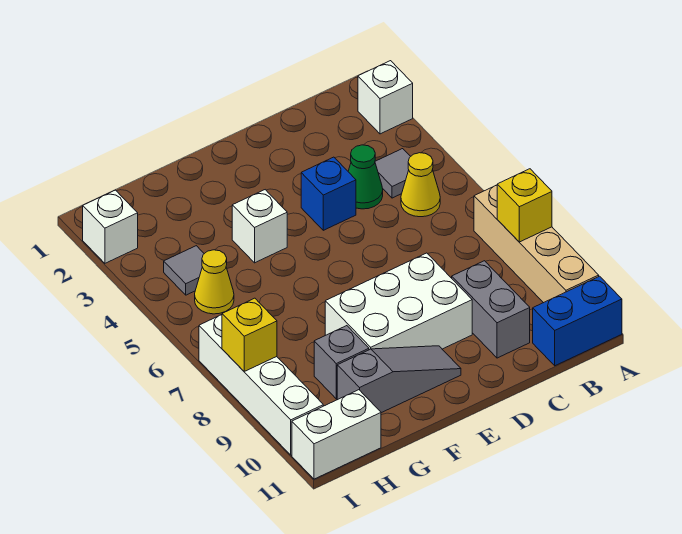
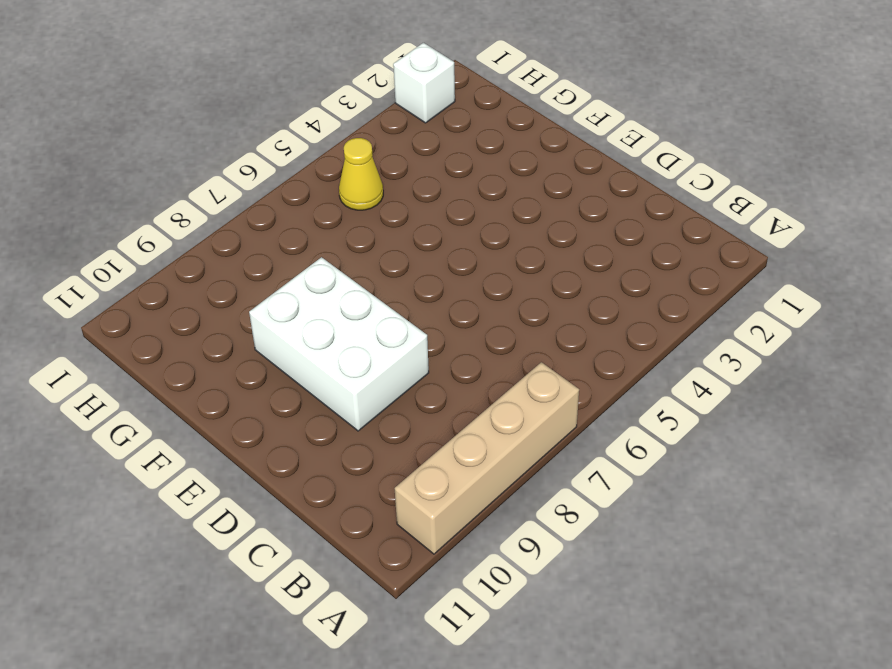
none -> white 1x1 brick [358,61,413,134]
none -> blue 1x2 brick [533,276,622,366]
none -> grey 1x1 tile [375,149,411,198]

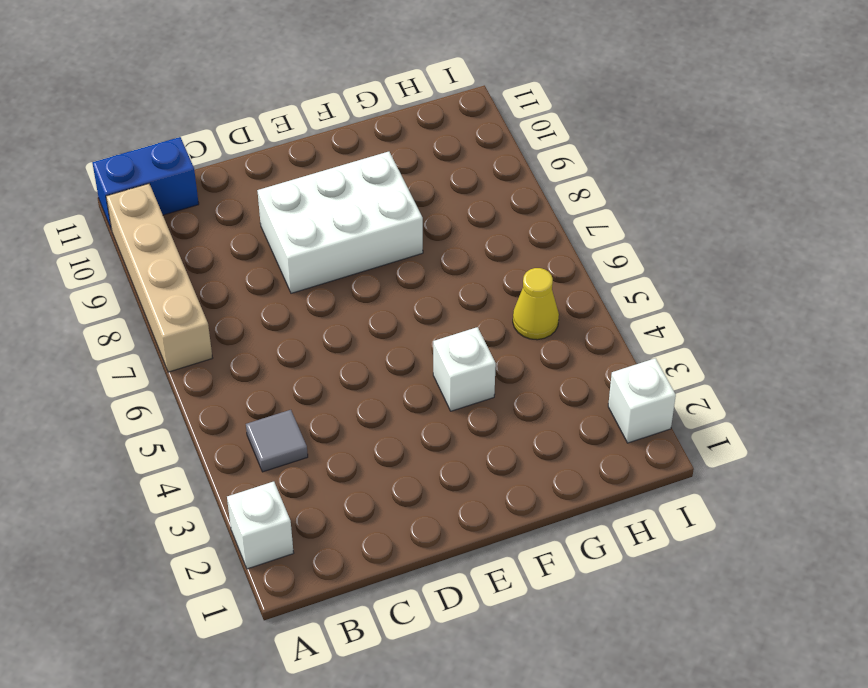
none -> yellow 1x1 cone [401,153,440,217]
none -> green 1x1 cone [348,145,383,209]
none -> grey 1x2 brick [452,261,530,358]

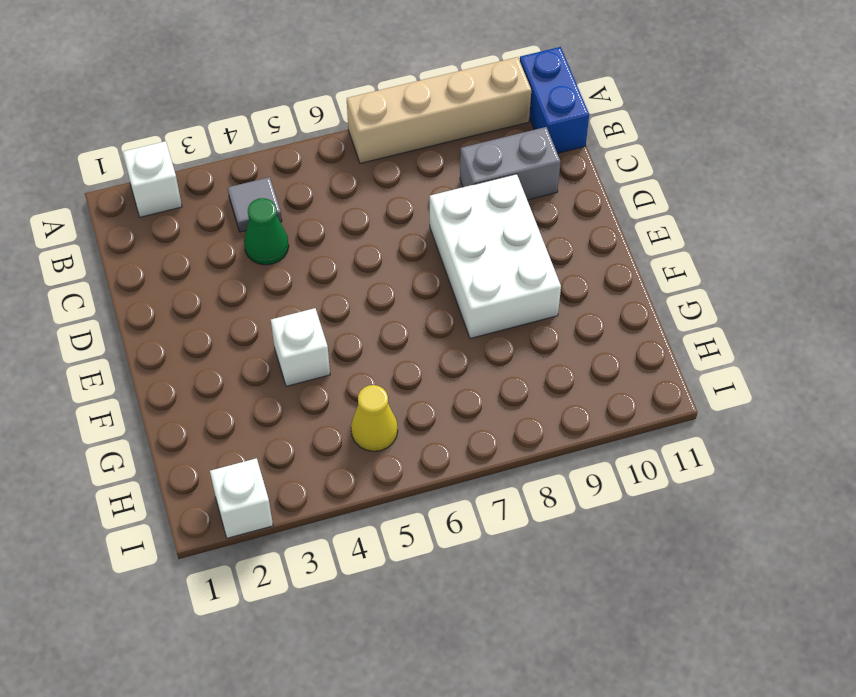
none -> yellow 1x1 cone [401,153,440,217]
none -> blue 1x1 brick [301,157,356,230]
none -> grey 1x3 slope [337,346,461,413]

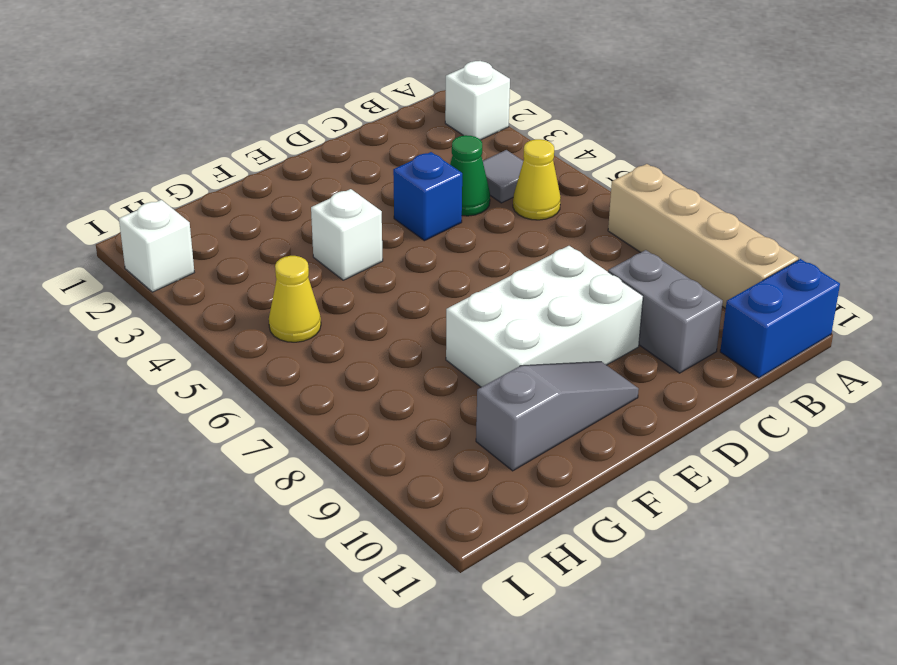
none -> grey 1x1 brick [314,326,369,399]
none -> grey 1x1 tile [164,246,204,295]
none -> white 1x2 brick [292,390,381,479]

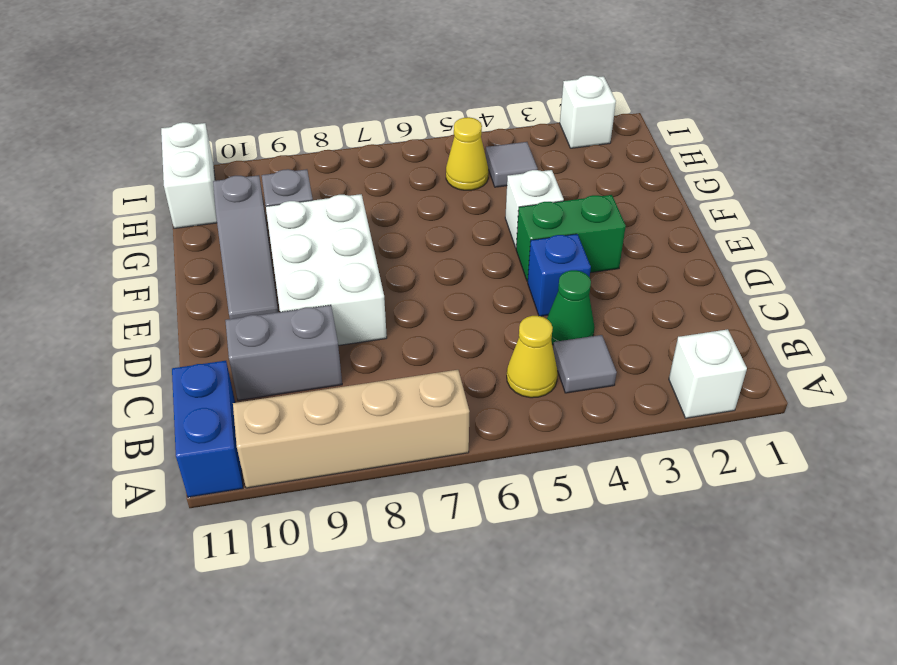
green 1x2 brick [516,195,626,281] -> none
none -> white 1x4 brick [199,315,323,455]
none -> yellow 1x1 brick [497,169,552,242]
none -> yellow 1x1 brick [222,298,277,371]

